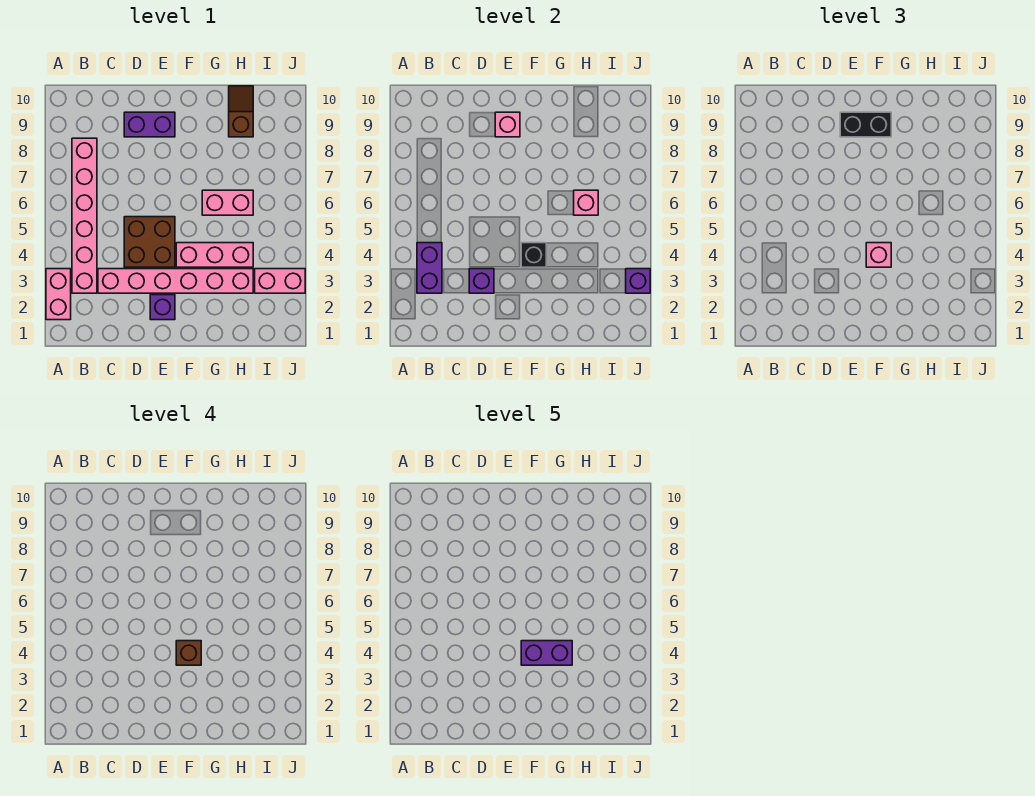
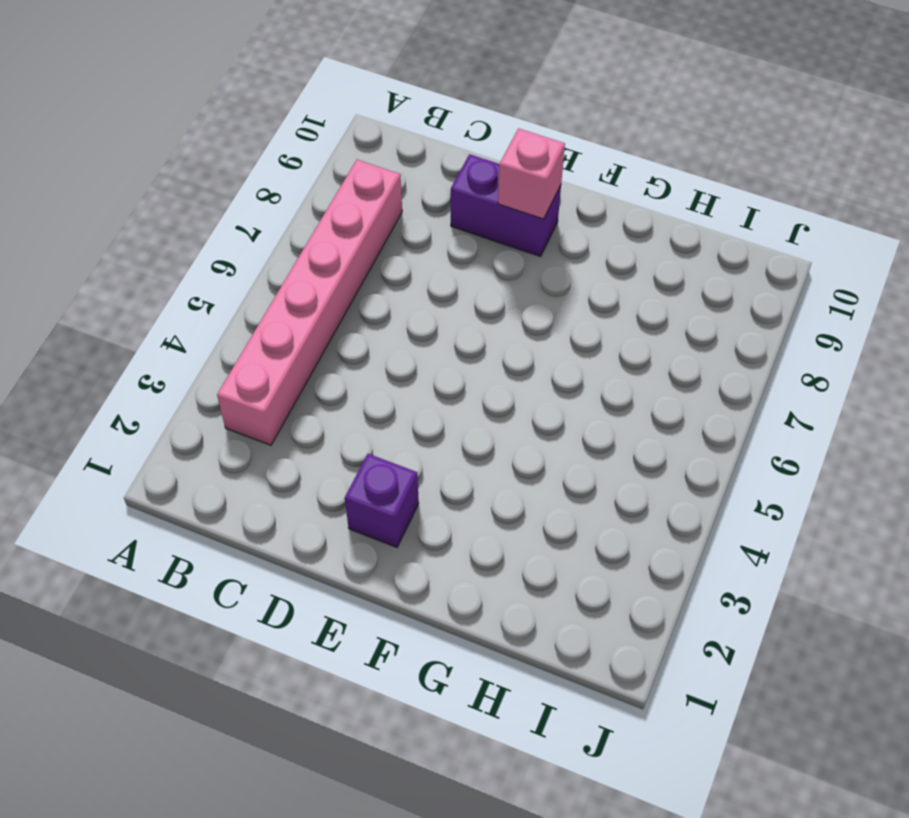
none -> pink 1x2 brick [46,269,71,320]
none -> pink 1x6 brick [98,269,253,293]
none -> brown 2x2 brick [124,217,175,267]

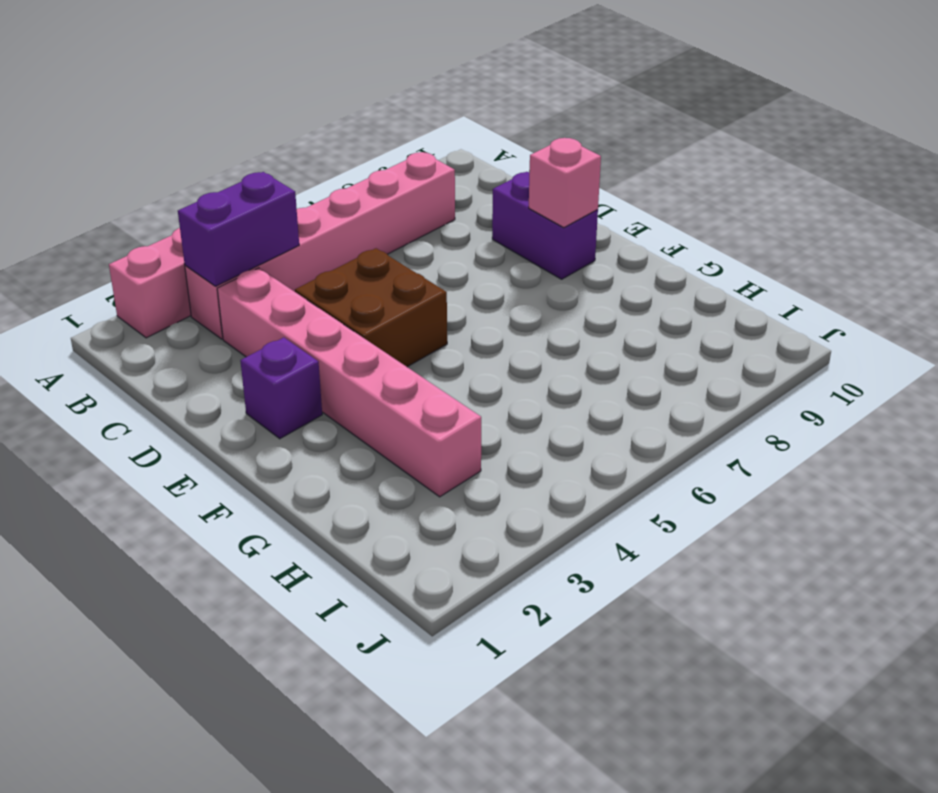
none -> pink 1x3 brick [176,243,253,267]
none -> pink 1x2 brick [202,190,253,215]
none -> brown 1x2 slope [229,86,253,137]

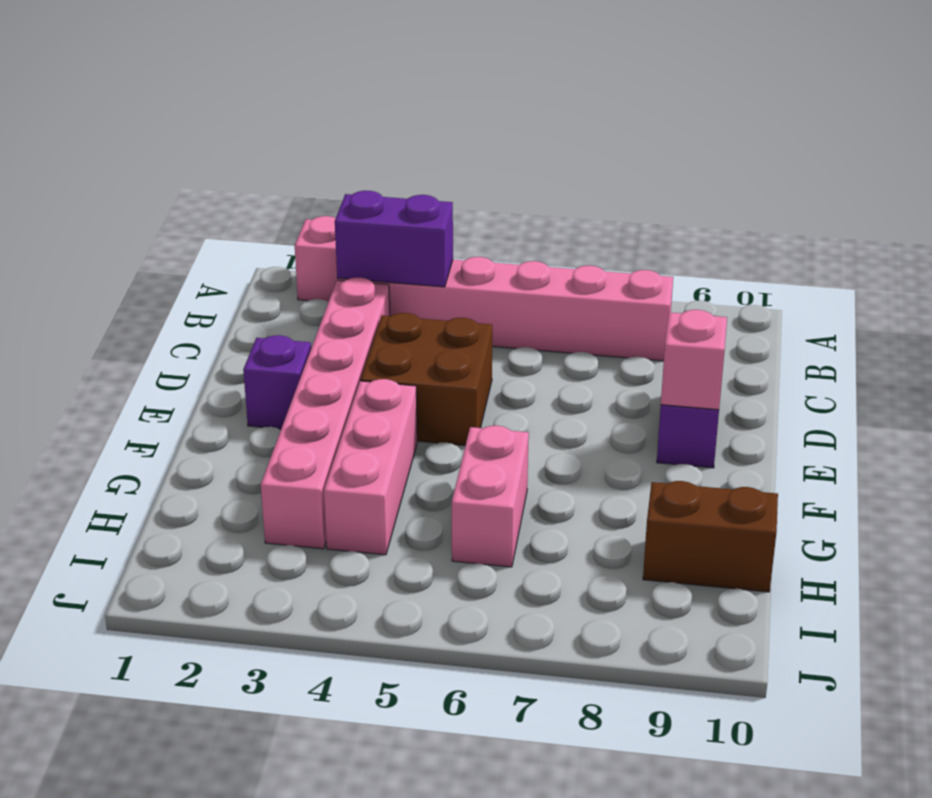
brown 1x2 brick [643,481,778,592] -> brown 1x2 slope [229,86,253,137]
none -> pink 1x2 brick [255,269,305,293]
none -> purple 1x1 brick [469,269,494,293]
none -> black 1x1 brick [521,243,546,267]

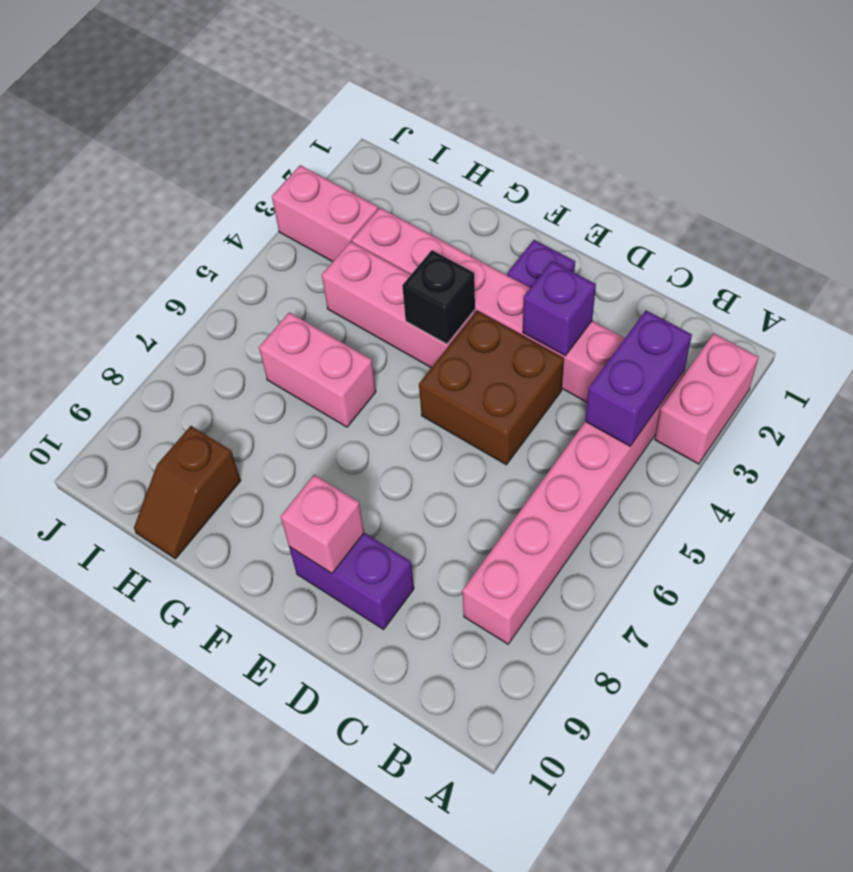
none -> pink 1x1 brick [574,190,598,215]
none -> purple 1x1 brick [626,269,650,293]
none -> black 1x2 brick [840,112,891,137]

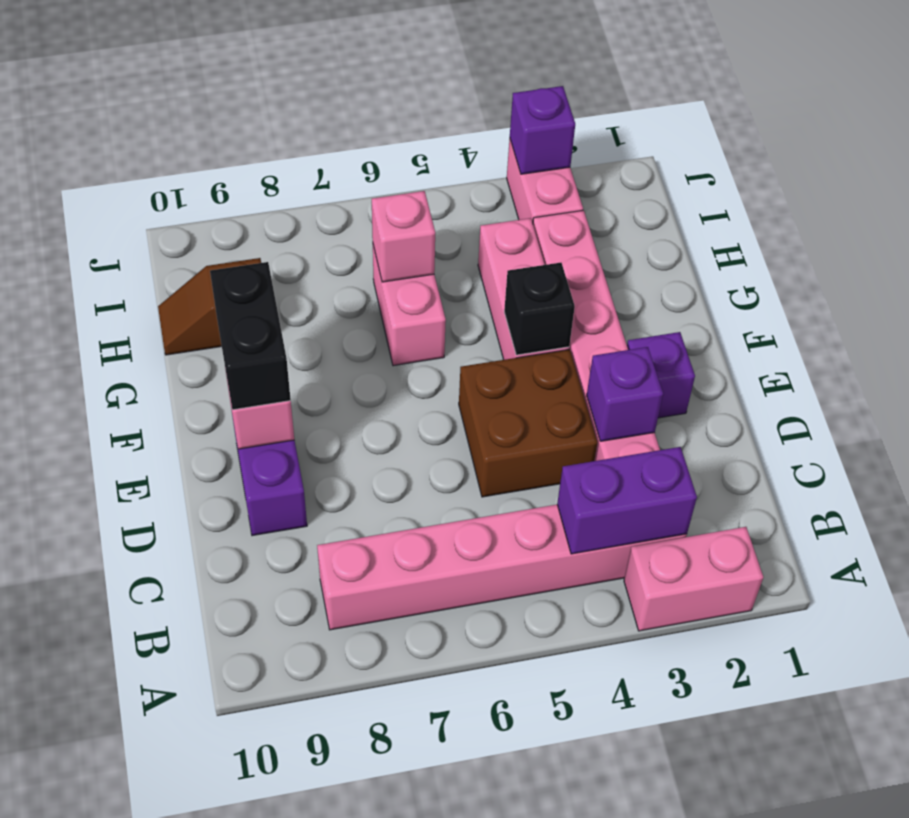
none -> pink 1x1 brick [866,243,891,267]
none -> brown 1x1 brick [176,641,201,665]
none -> purple 1x2 brick [521,641,572,665]

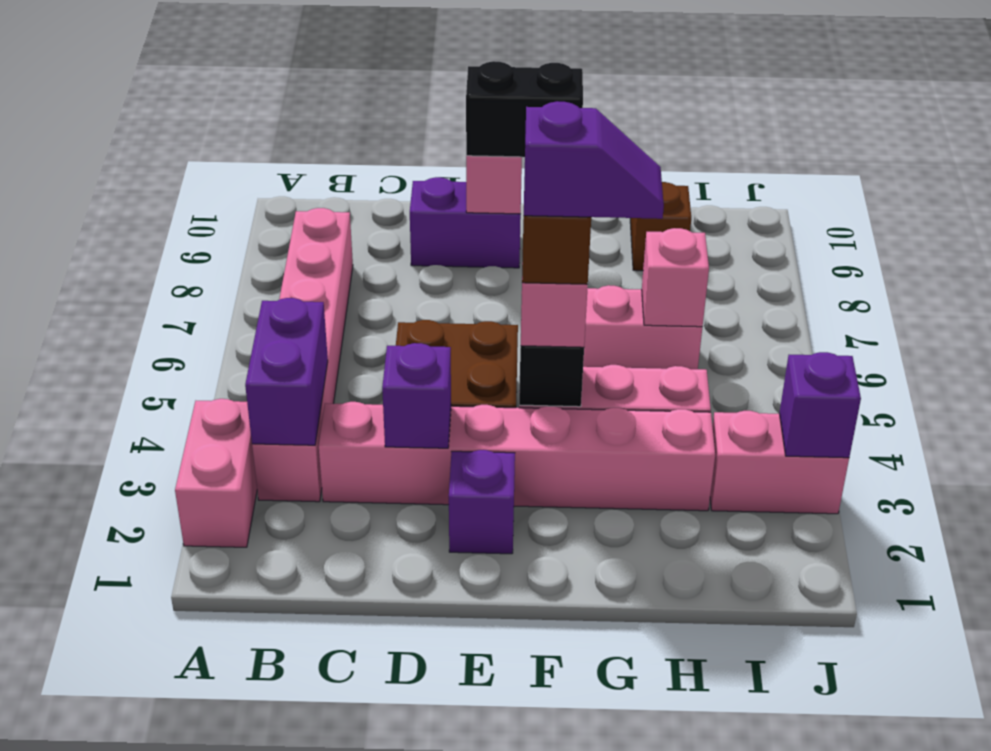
purple 1x2 slope [524,101,664,219] -> purple 1x2 brick [521,641,572,665]

